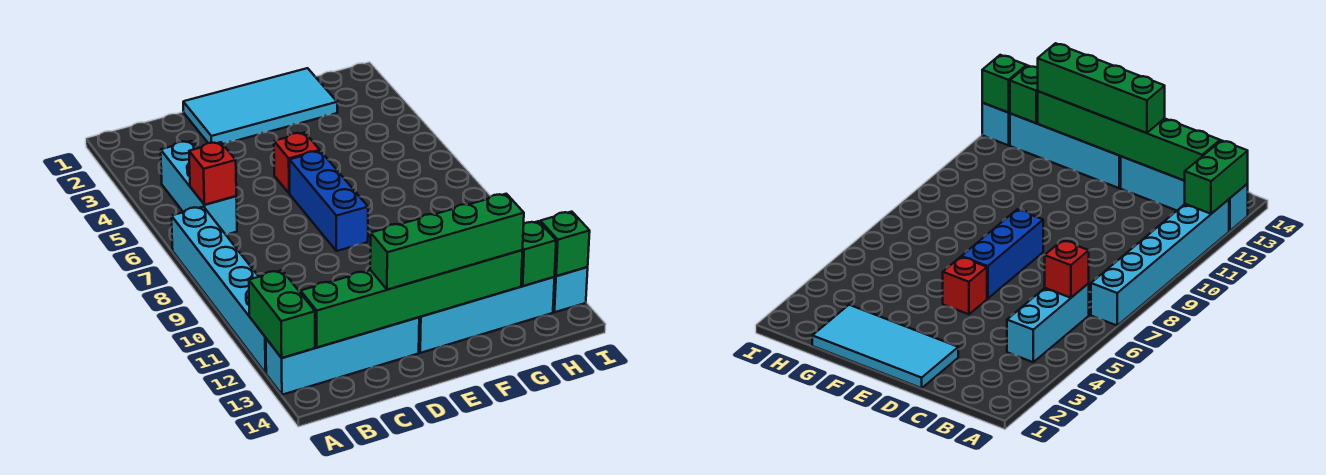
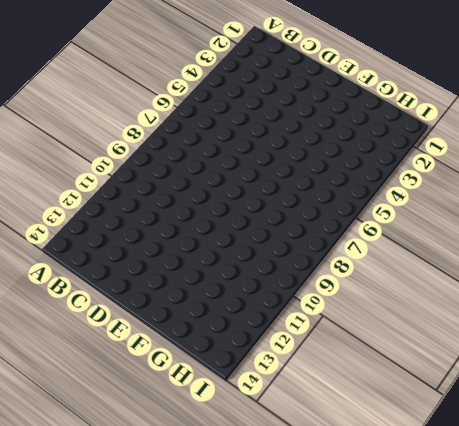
none -> cyan 1x6 brick [171,207,266,373]
none -> cyan 1x4 brick [266,317,419,395]
none -> cyan 1x3 brick [161,141,237,234]

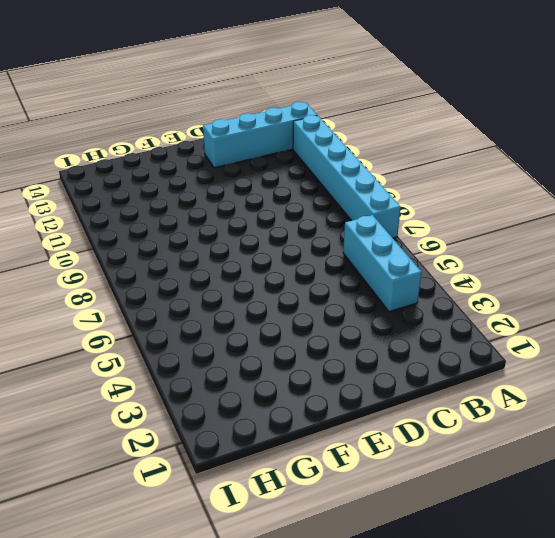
none -> cyan 2x4 tile [183,68,337,144]
none -> red 1x1 brick [274,133,320,194]
none -> blue 1x3 brick [290,151,368,251]

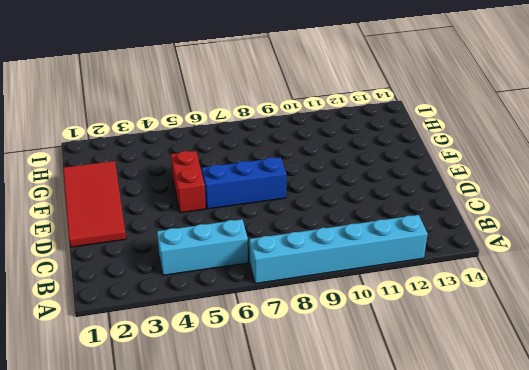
red 2x4 tile [63,161,126,247] -> cyan 2x4 tile [183,68,337,144]
red 1x2 brick [171,151,206,213] -> red 1x1 brick [274,133,320,194]
none -> cyan 1x4 brick [266,317,419,395]
none -> cyan 1x4 brick [419,277,555,353]
none -> cyan 1x1 brick [553,267,588,312]

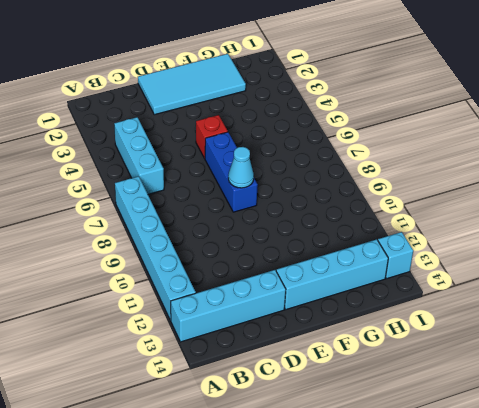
cyan 1x1 cone [228,147,254,188] -> none
none -> green 1x2 brick [249,270,315,358]
none -> red 1x1 brick [189,142,236,205]
none -> green 1x6 brick [301,250,523,347]

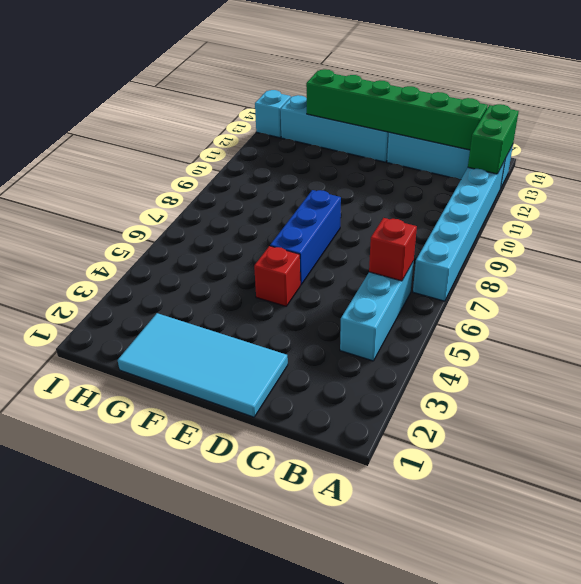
none -> green 1x1 brick [521,221,556,286]
none -> green 1x1 brick [540,212,590,276]
none -> green 1x4 brick [370,194,524,290]

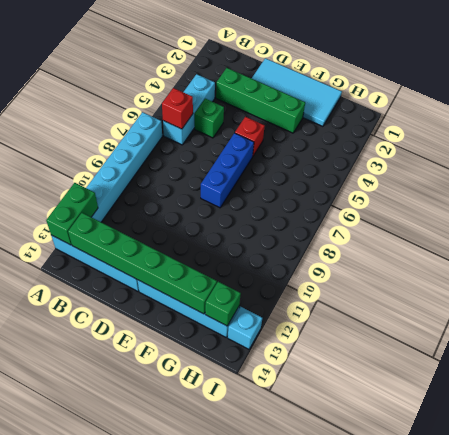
green 1x4 brick [216,68,305,133] -> green 1x4 brick moved to [370,194,524,290]
green 1x1 brick [194,99,224,138] -> green 1x1 brick moved to [540,212,590,276]

